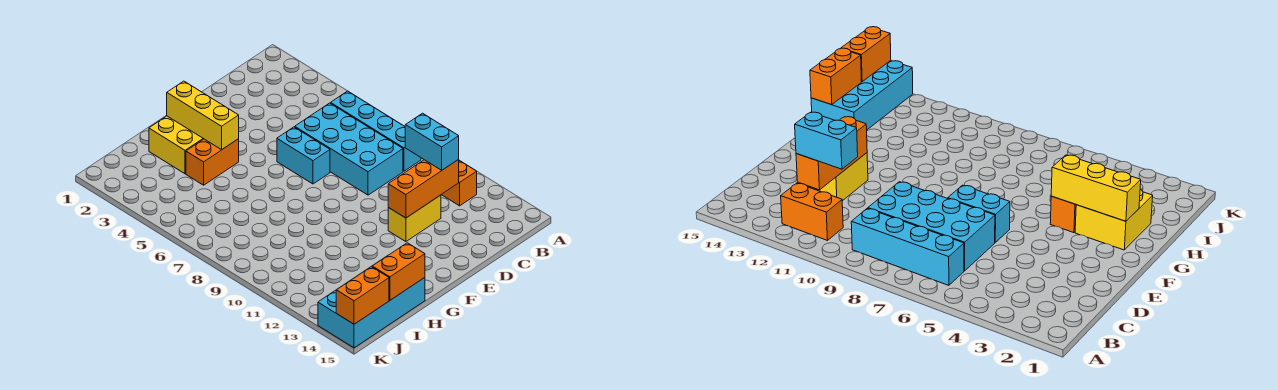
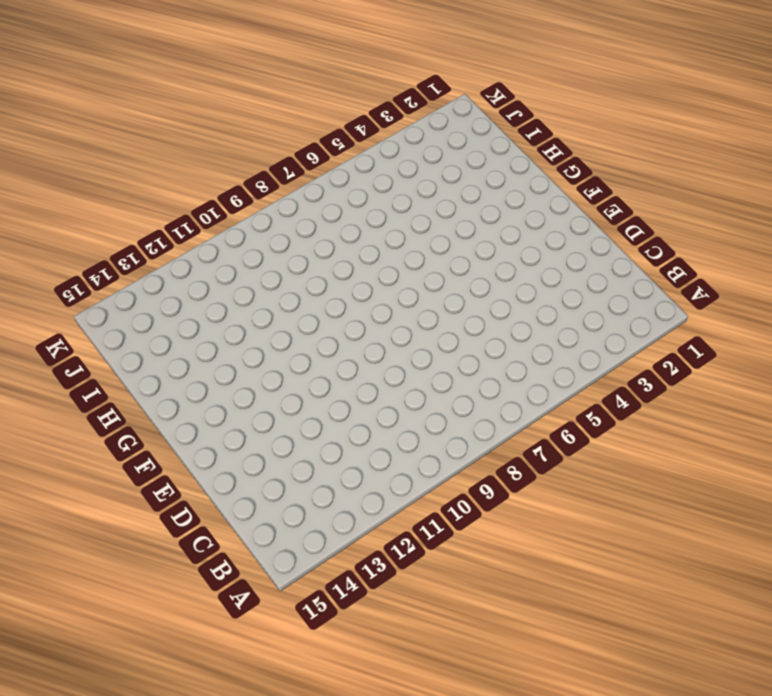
none -> cyan 1x4 brick [331,91,421,171]
none -> orange 1x2 brick [441,160,477,206]
none -> cyan 2x4 brick [295,103,403,195]

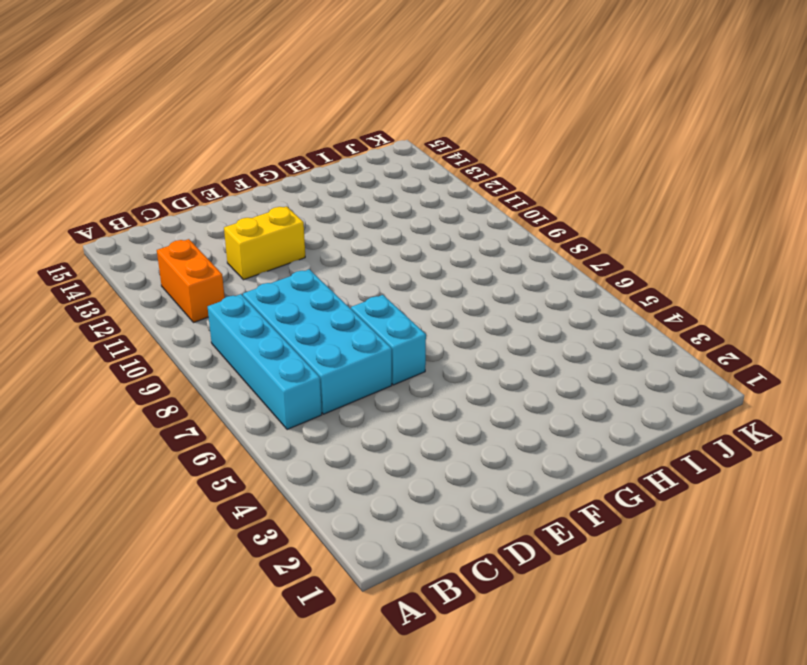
none -> yellow 2x2 brick [149,116,203,174]
none -> orange 1x2 brick [186,139,239,185]
none -> cyan 2x4 brick [318,266,425,348]

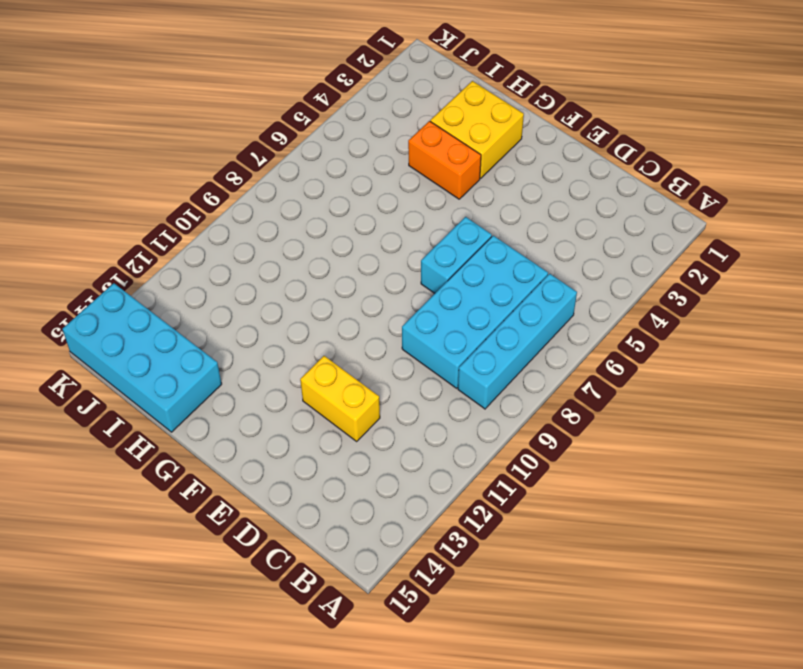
none -> orange 1x2 brick [441,160,477,206]
none -> orange 1x3 brick [388,160,459,218]
none -> yellow 1x3 brick [167,81,239,150]

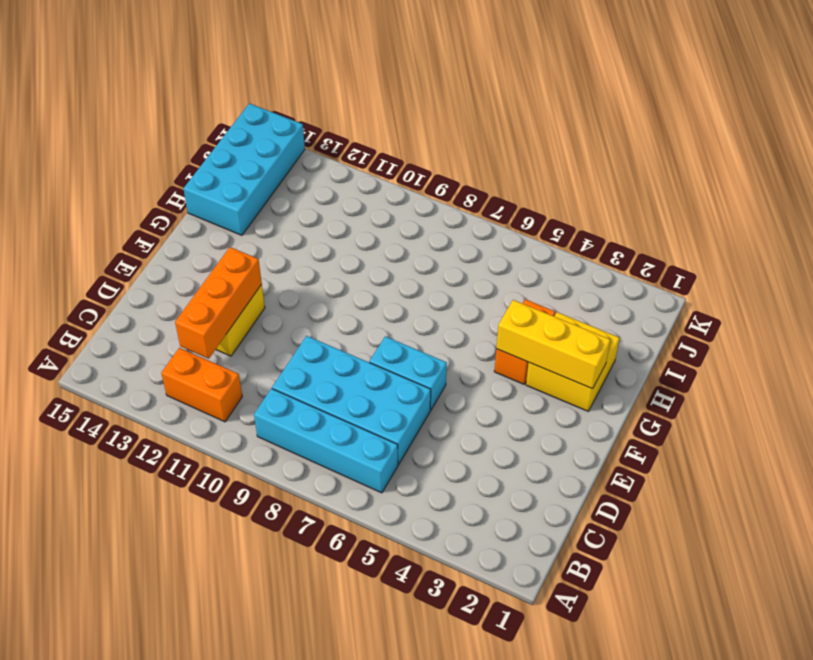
none -> orange 1x2 brick [372,243,425,300]
none -> orange 1x2 brick [336,267,389,324]
none -> cyan 1x2 brick [405,113,459,170]

